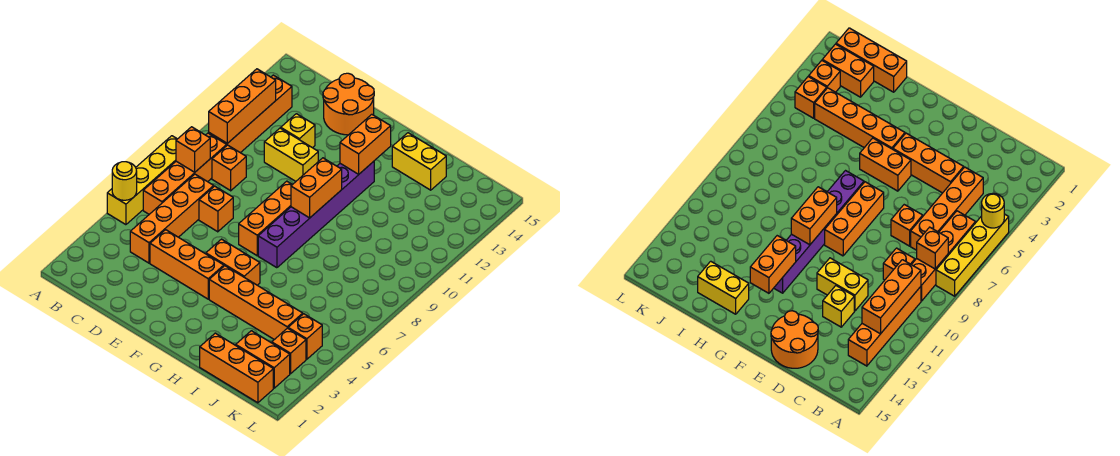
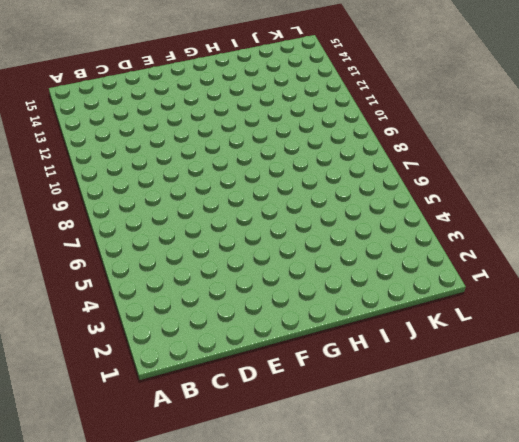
none -> yellow 1x4 brick [107,136,177,225]
none -> orange 1x4 brick [143,133,227,214]
none -> orange 1x4 brick [209,75,292,153]

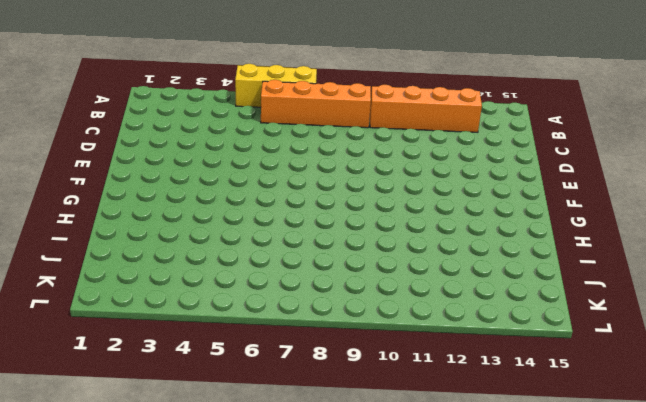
yellow 1x3 brick [235,64,317,107] -> yellow 1x4 brick [107,136,177,225]
none -> orange 1x4 brick [130,174,214,263]
none -> orange 1x1 brick [212,145,246,191]
none -> orange 1x3 brick [150,230,224,299]

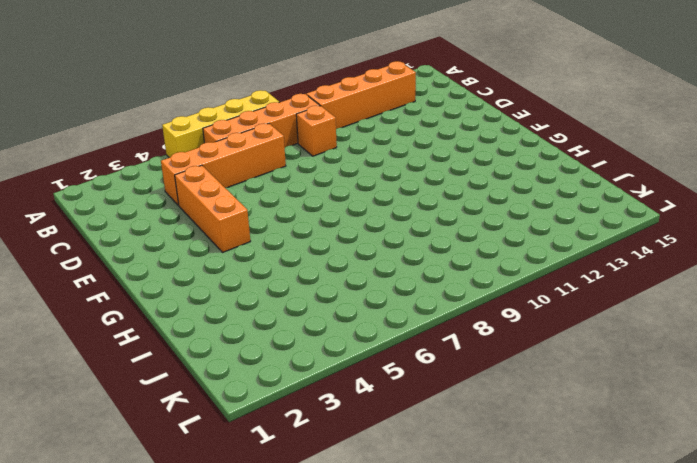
none -> orange 1x1 brick [199,186,233,232]
none -> yellow 1x2 brick [264,128,318,181]
none -> yellow 1x1 brick [281,114,315,148]

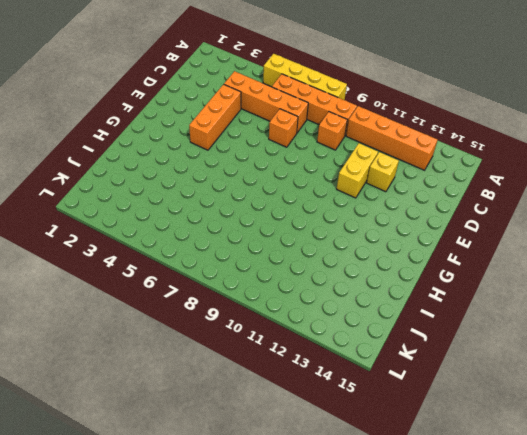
none -> orange 2x2 round brick [323,73,374,135]
none -> orange 1x2 brick [206,239,260,285]
none -> orange 1x3 brick [239,181,292,256]

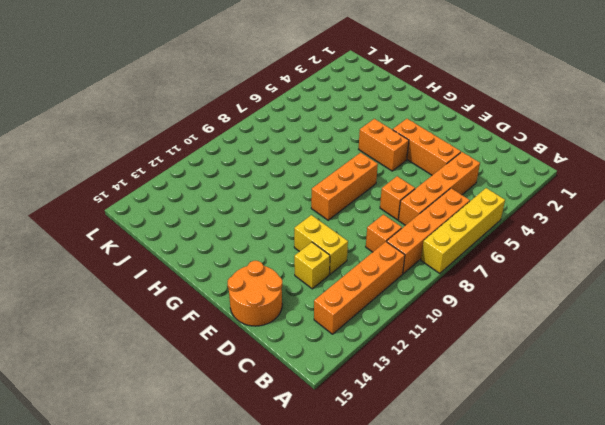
none -> orange 1x4 brick [209,266,303,340]
none -> purple 1x6 brick [258,161,374,268]
none -> yellow 1x2 brick [392,133,446,190]

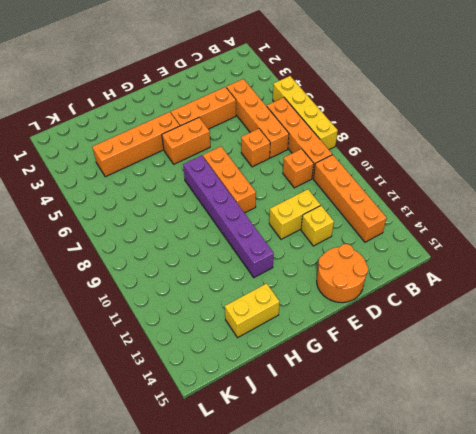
none -> orange 1x3 brick [200,333,273,403]
none -> orange 1x2 brick [236,331,290,388]
none -> orange 1x1 brick [272,328,306,374]

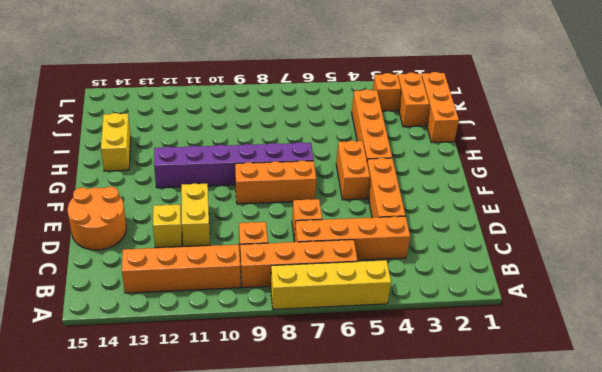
none -> orange 1x1 brick [288,314,322,359]
none -> yellow 1x1 round brick [112,162,137,200]
none -> orange 1x1 brick [176,127,210,172]

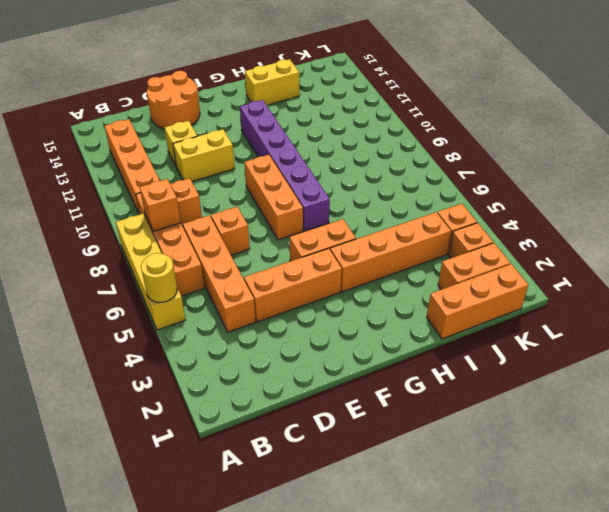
none -> orange 1x3 brick [209,69,276,143]
none -> orange 1x2 brick [291,158,342,218]
none -> orange 1x2 brick [340,114,391,174]

